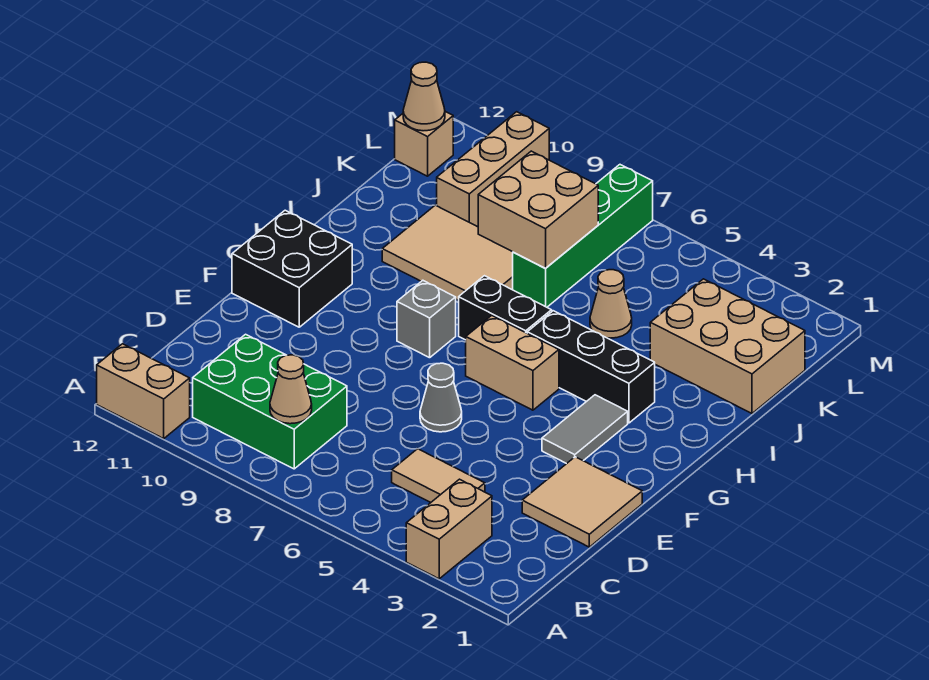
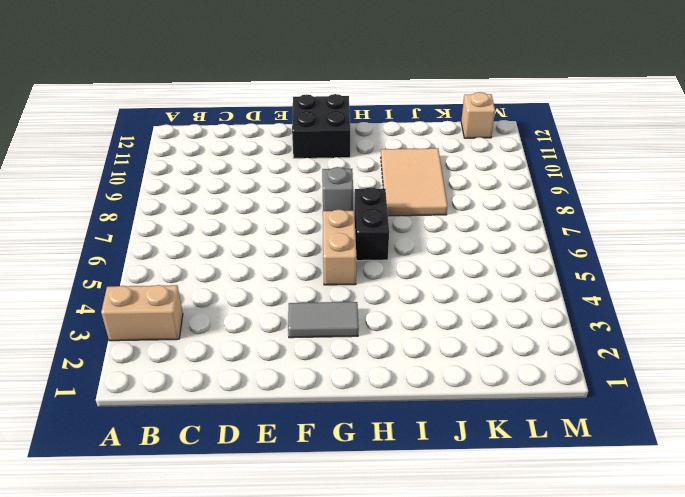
none -> tan 1x2 brick [97,344,190,439]
none -> green 2x3 brick [193,334,347,469]
none -> tan 1x2 tile [392,449,485,503]

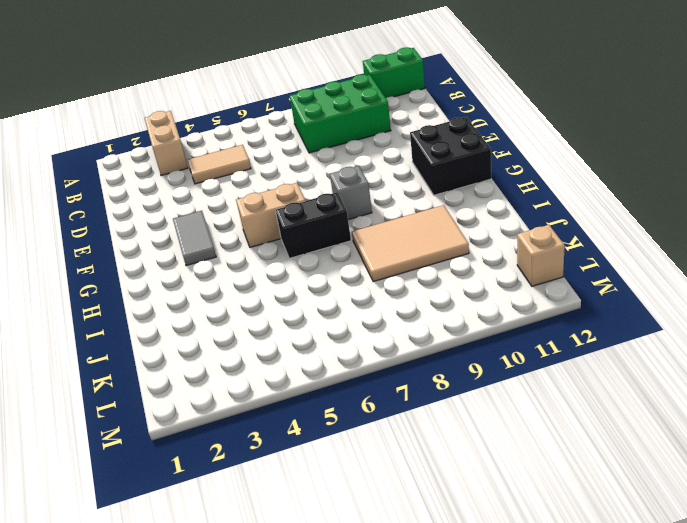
green 1x2 brick [363,47,425,98] -> tan 1x2 brick [97,344,190,439]
none -> tan 2x2 tile [522,457,642,547]
none -> grey 1x1 cone [420,363,462,432]
none -> black 1x3 brick [527,311,655,423]

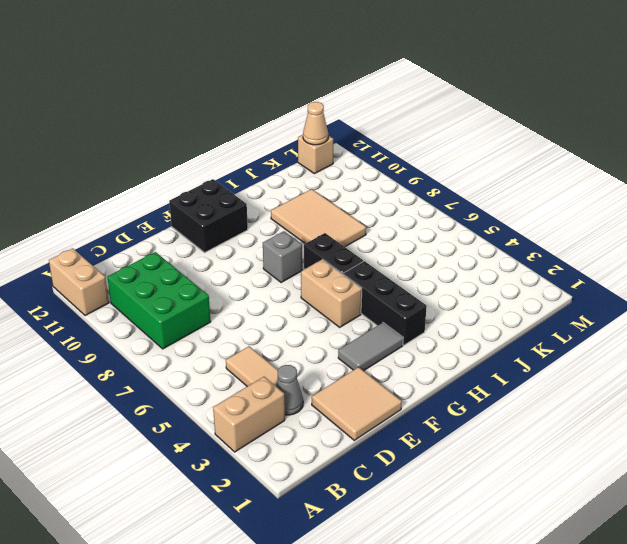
grey 1x1 cone [276,365,303,415] -> grey 1x1 cone moved to [420,363,462,432]
none -> tan 2x3 brick [650,279,805,413]
none -> tan 1x1 cone [590,270,632,338]
none -> green 1x4 brick [513,165,653,307]

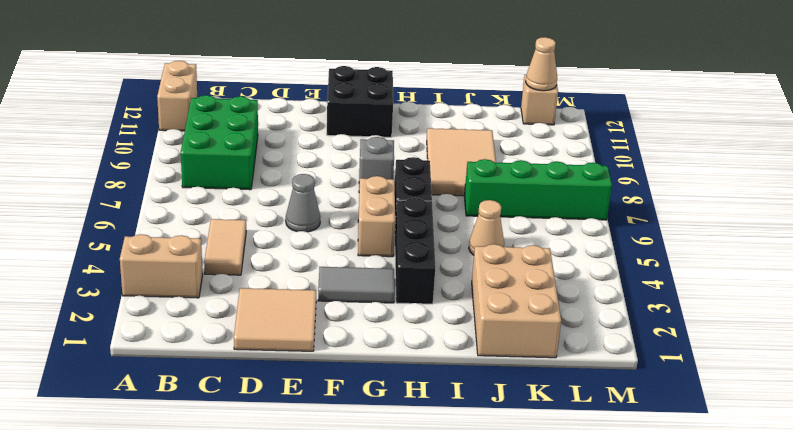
none -> tan 1x3 brick [437,112,549,227]
none -> tan 1x1 cone [270,355,312,424]
none -> tan 2x2 brick [478,151,598,268]

